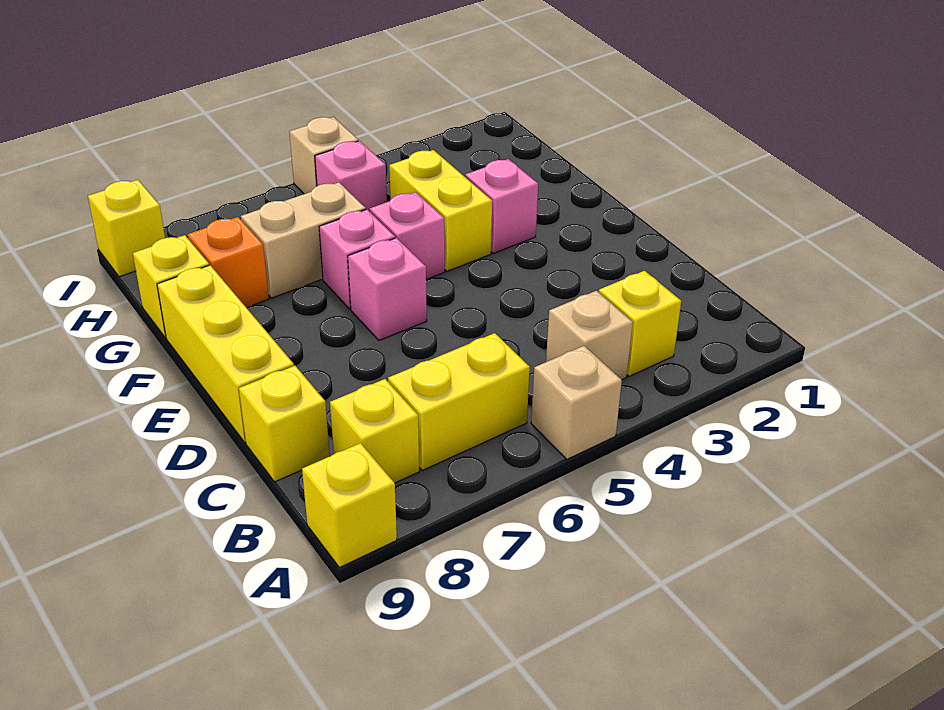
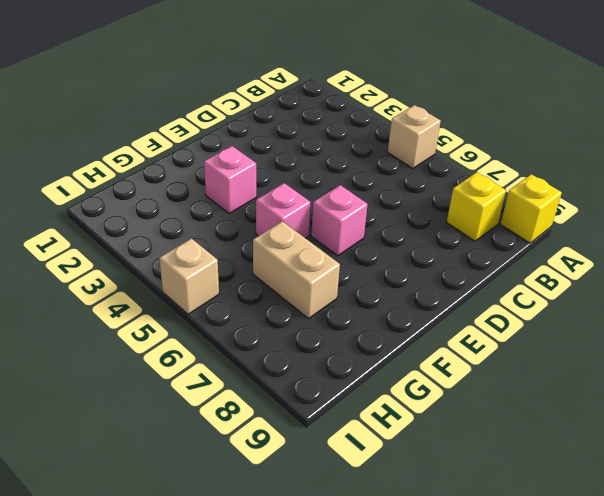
none -> yellow 1x1 brick [599,271,681,376]
none -> tan 1x1 brick [546,291,633,380]
none -> yellow 1x2 brick [388,333,530,471]

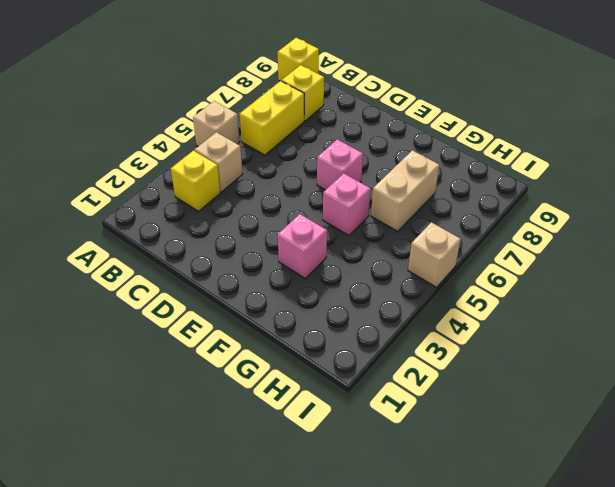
none -> yellow 1x1 brick [239,366,330,482]
none -> yellow 1x3 brick [157,265,294,443]
none -> yellow 1x2 brick [389,150,492,271]

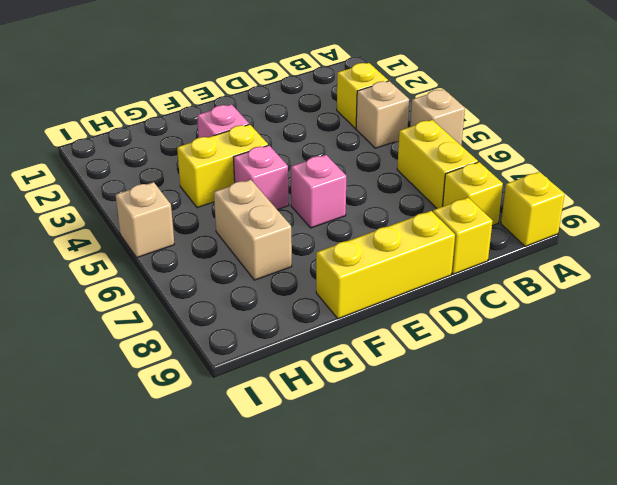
none -> pink 1x1 brick [319,209,395,309]
none -> orange 1x1 brick [188,217,269,308]
none -> yellow 1x1 brick [133,235,209,338]

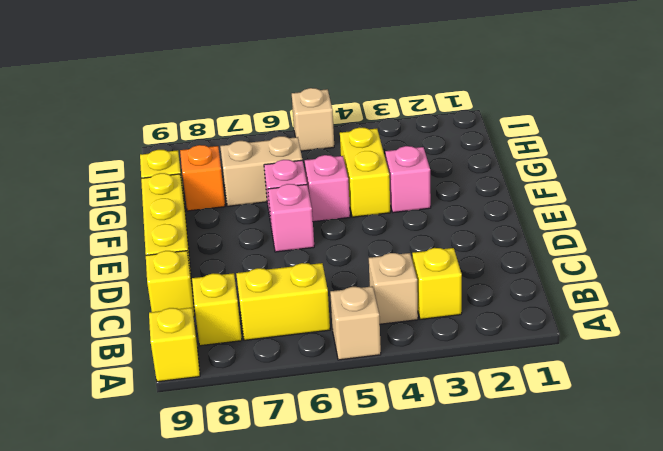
none -> pink 1x1 brick [315,141,387,212]
none -> yellow 1x1 brick [88,180,165,277]

